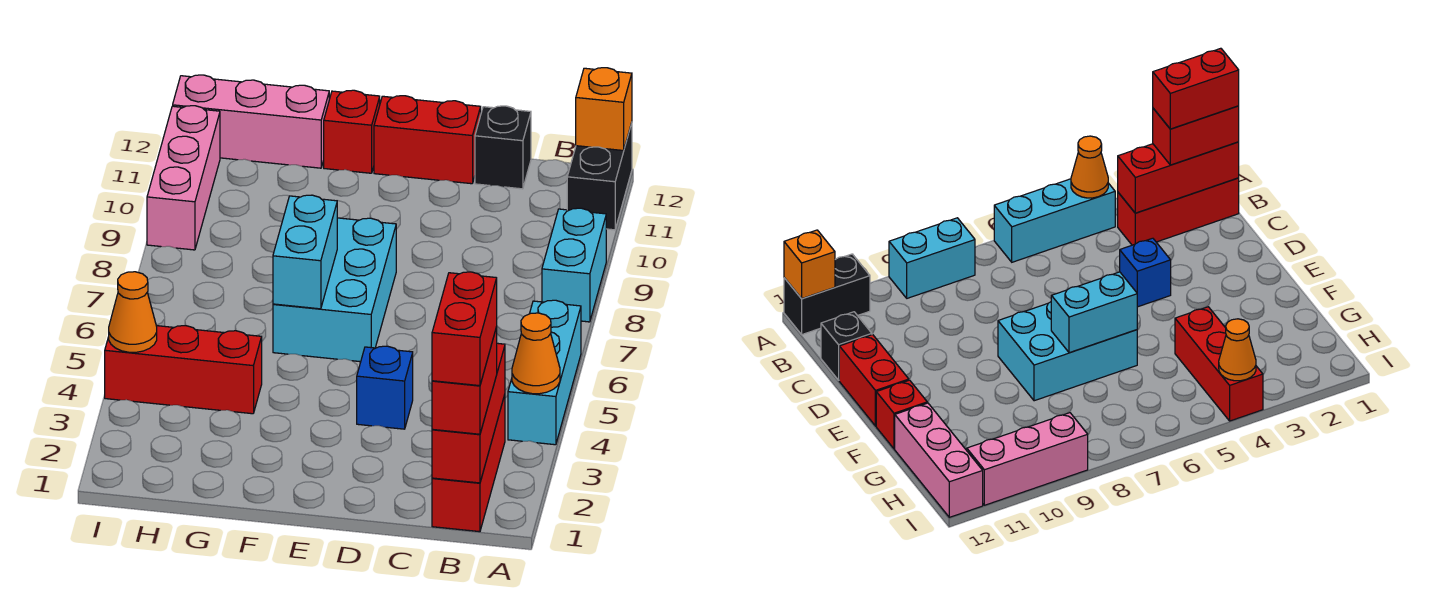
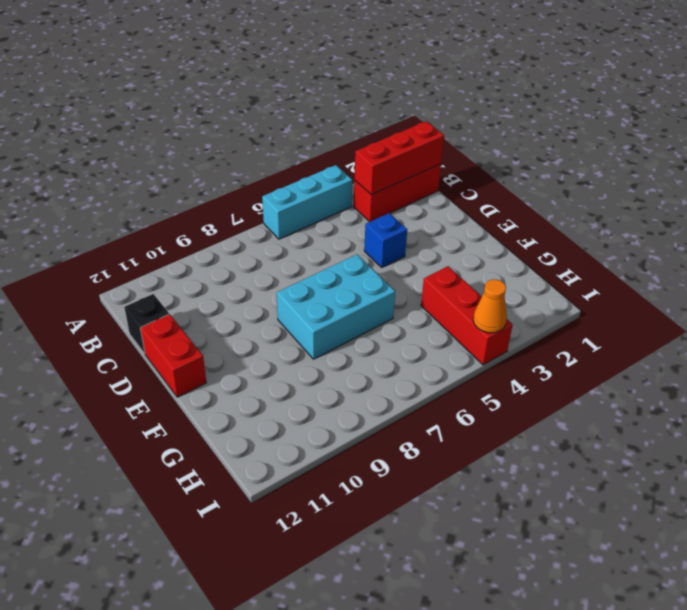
none -> cyan 1x2 brick [542,208,606,322]
none -> black 1x2 brick [567,123,632,230]
none -> red 1x1 brick [324,90,380,173]

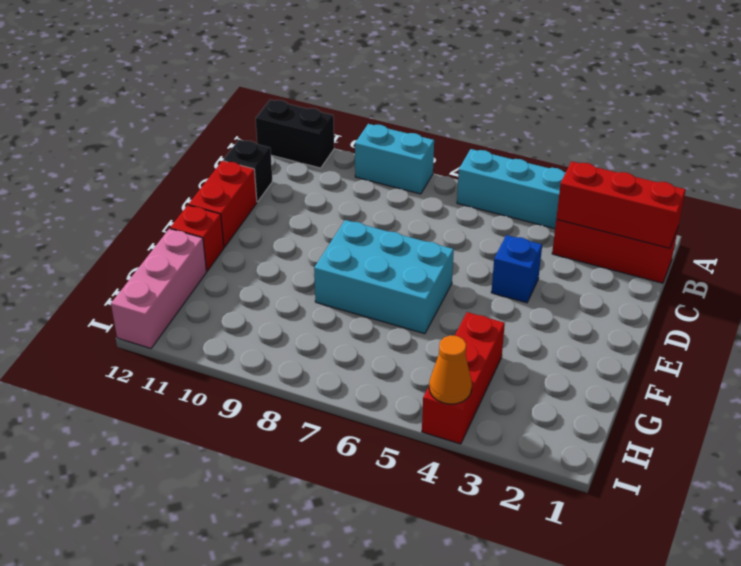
none -> pink 1x3 brick [147,106,220,250]
none -> orange 1x1 cone [512,313,560,394]
none -> orange 1x1 brick [576,68,632,150]

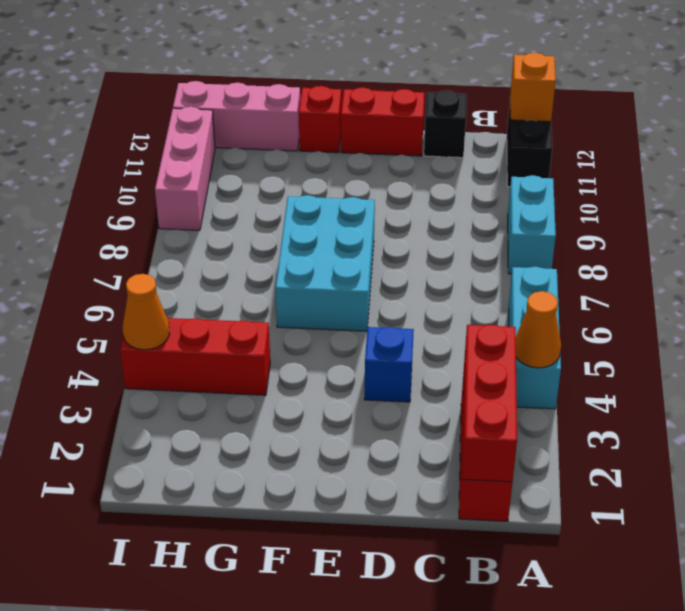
none -> cyan 1x2 brick [273,195,337,309]
none -> red 1x2 brick [432,327,497,434]
none -> red 1x2 brick [432,272,497,386]

